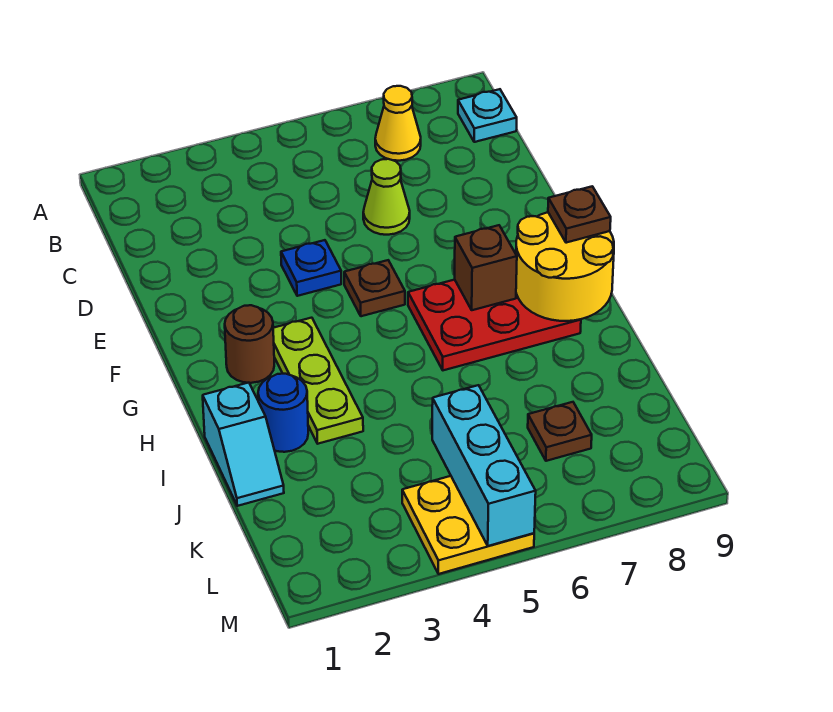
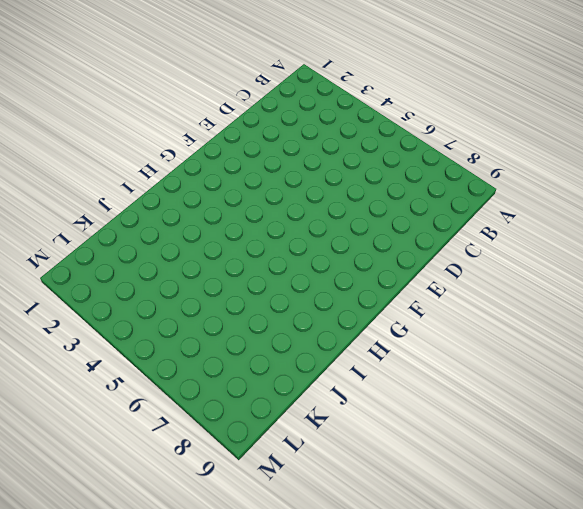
none -> yellow 1x1 cone [375,86,421,161]
none -> cyan 1x1 plate [458,89,517,142]
none -> lime 1x1 cone [363,159,410,235]

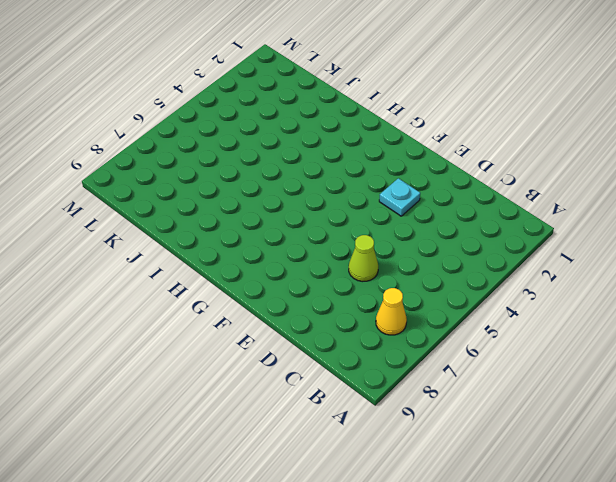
cyan 1x1 plate [379,178,420,216] -> cyan 1x1 plate moved to [458,89,517,142]
none -> blue 1x1 plate [281,240,341,296]
none -> brown 1x1 plate [344,260,405,316]
none -> brown 1x1 round brick [225,305,274,383]

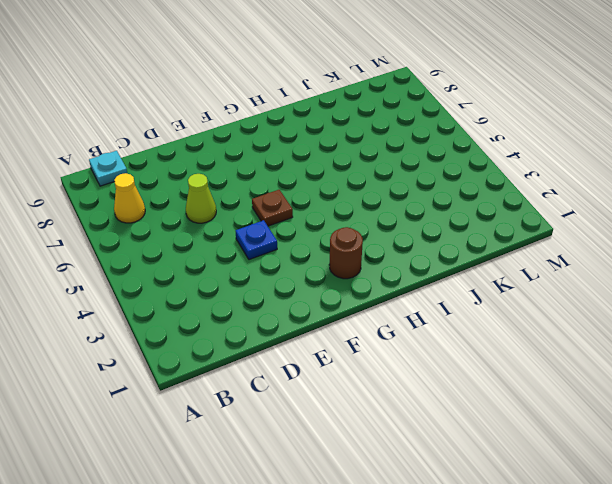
none -> lime 1x3 plate [273,318,363,444]
none -> red 2x3 plate [408,280,581,370]
none -> cyan 1x2 slope [203,383,284,506]

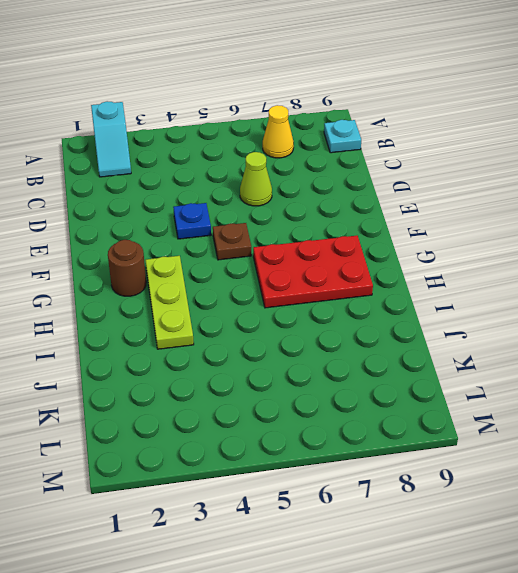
cyan 1x2 slope [91,101,131,177] -> cyan 1x2 slope moved to [203,383,284,506]
none -> blue 1x1 round brick [258,374,308,452]
none -> brown 1x1 plate [528,402,592,461]
none -> yellow 2x2 plate [402,476,534,574]

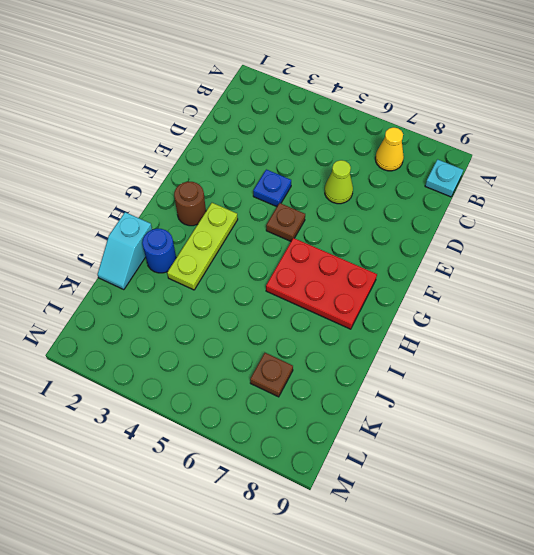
none -> yellow 2x2 plate [402,476,534,574]
none -> brown 1x1 brick [455,225,517,310]
none -> yellow 2x2 round brick [516,212,614,321]

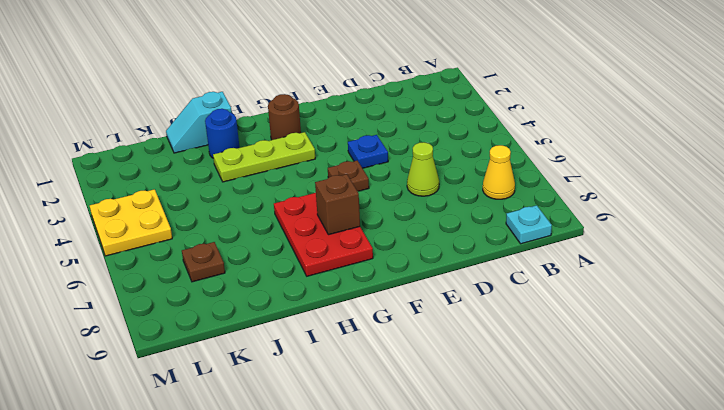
none -> yellow 2x2 round brick [516,212,614,321]
none -> cyan 1x3 brick [432,385,536,546]
none -> brown 1x1 plate [548,186,611,243]

